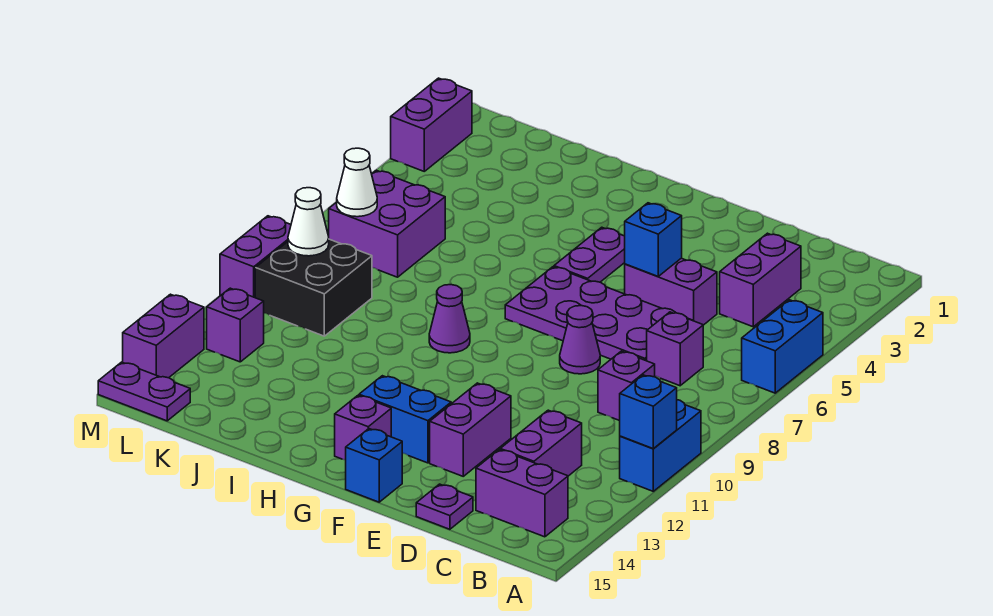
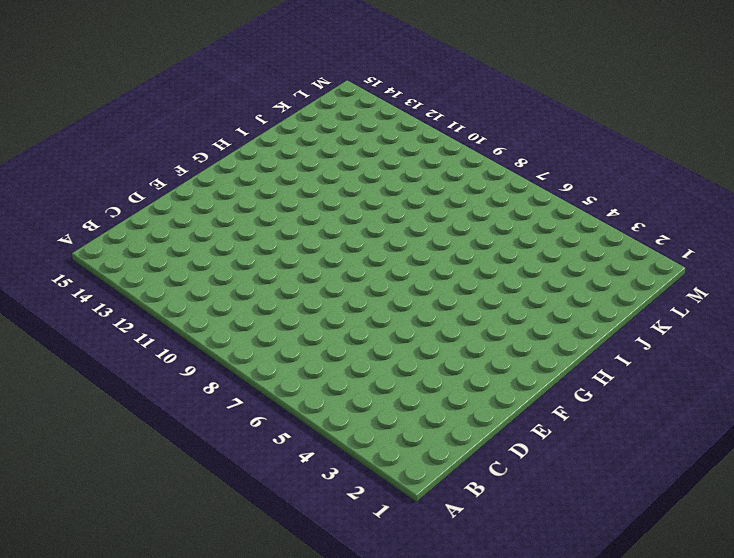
none -> blue 1x2 brick [742,300,823,393]
none -> blue 1x2 brick [620,400,701,491]
none -> purple 1x2 brick [476,450,568,537]

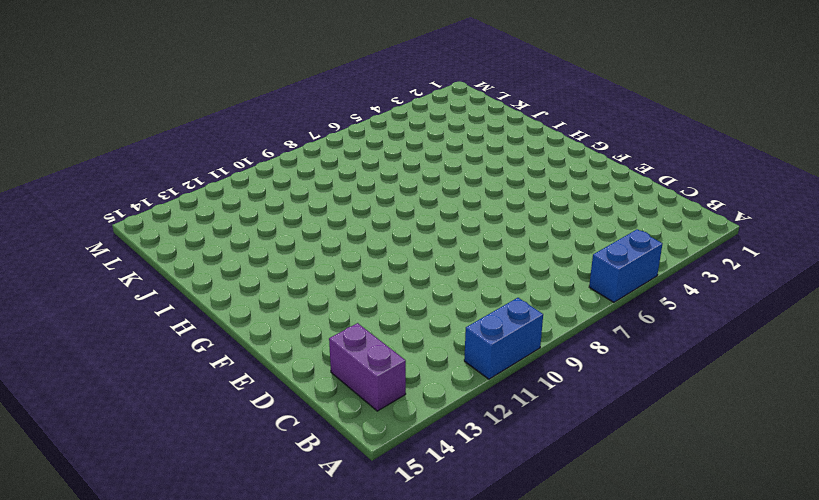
none -> purple 1x2 brick [720,233,801,327]
none -> purple 1x1 brick [647,312,703,386]
none -> purple 1x1 brick [598,351,655,421]

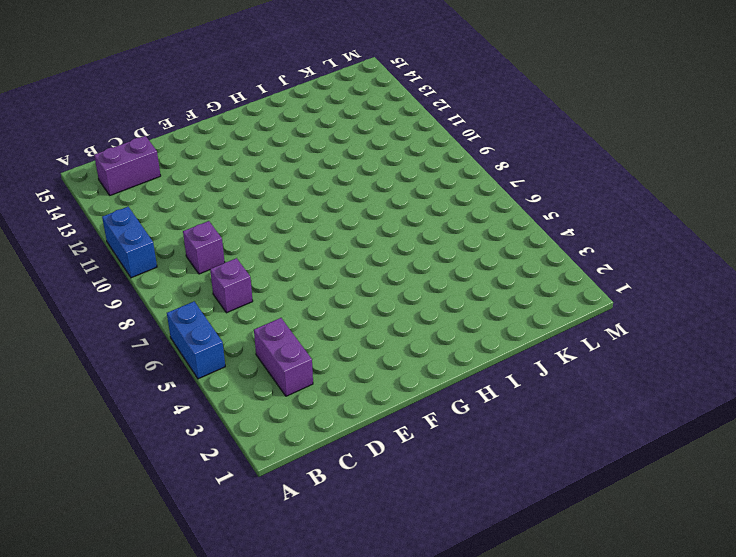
none -> purple 1x2 brick [500,410,582,476]
none -> purple 1x2 brick [625,258,717,325]
none -> purple 2x4 plate [505,267,691,361]

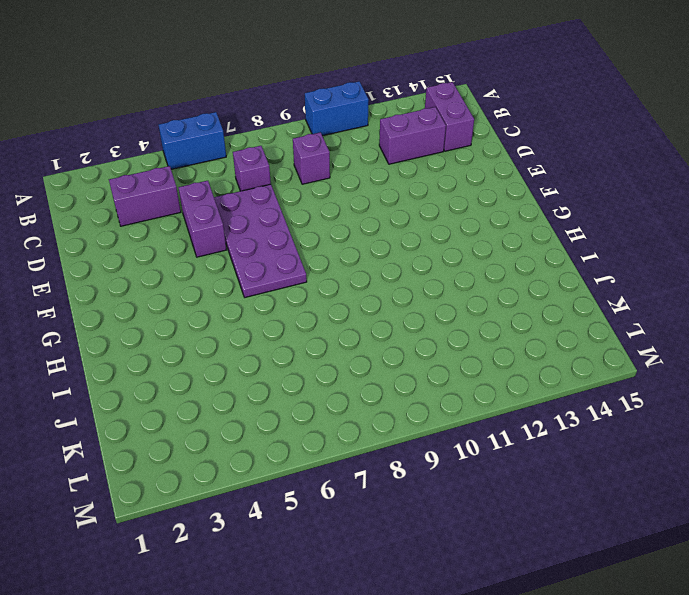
none -> purple 1x1 plate [416,484,473,529]
none -> purple 1x1 cone [560,306,600,374]
none -> purple 1x2 brick [430,383,511,476]

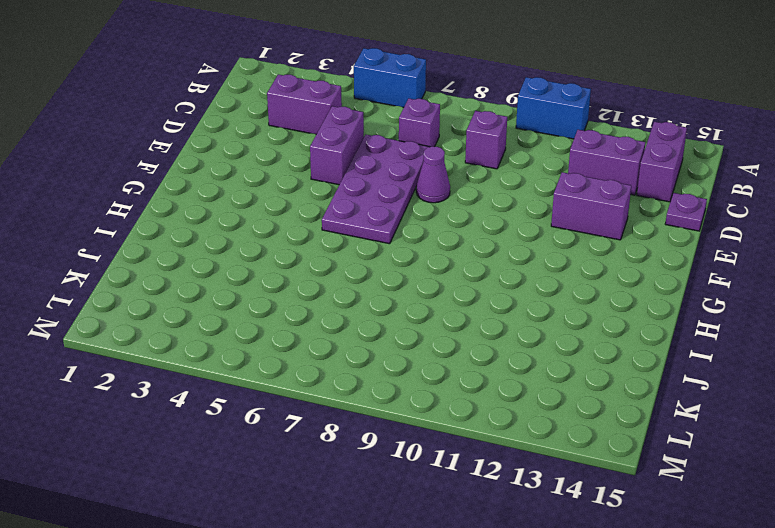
none -> blue 1x2 brick [359,376,451,463]
none -> blue 1x1 brick [346,429,402,502]
none -> purple 1x2 plate [554,227,625,282]

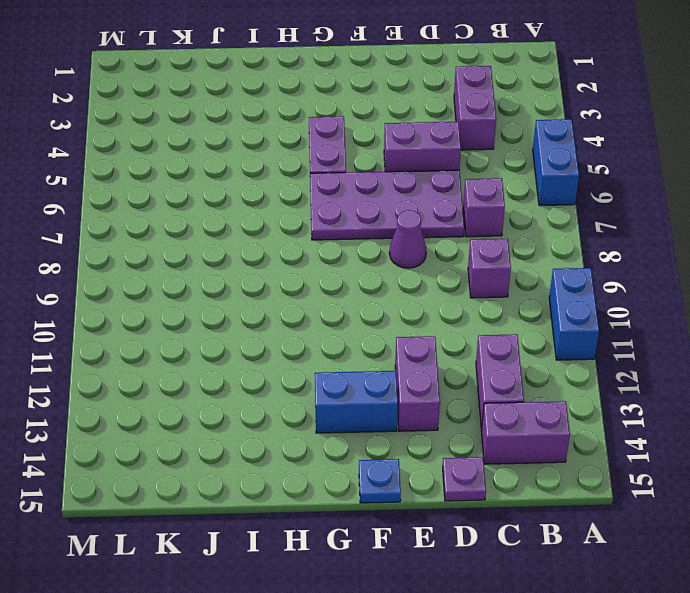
blue 1x1 plate [359,459,401,503] -> blue 1x1 brick [346,429,402,502]
none -> purple 1x1 brick [335,395,391,460]
none -> purple 1x1 cone [429,285,470,353]
none -> purple 2x2 brick [329,170,445,277]

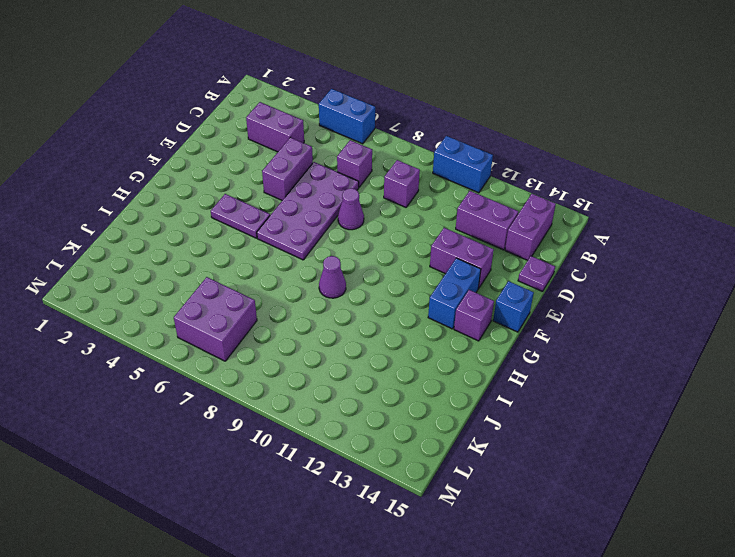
none -> black 2x2 brick [255,239,372,336]
none -> purple 1x1 brick [207,288,264,362]
none -> purple 1x2 plate [98,362,190,421]

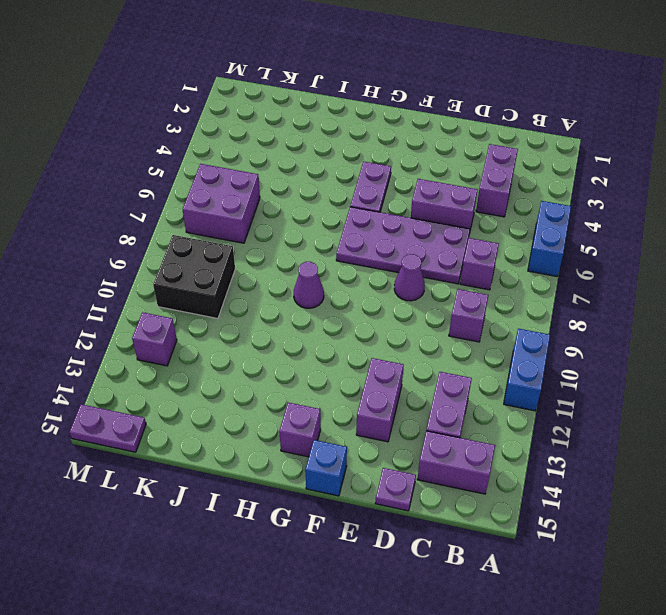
none -> blue 1x2 brick [359,376,451,463]
none -> purple 1x2 brick [391,78,472,171]
none -> purple 1x2 brick [220,216,291,298]

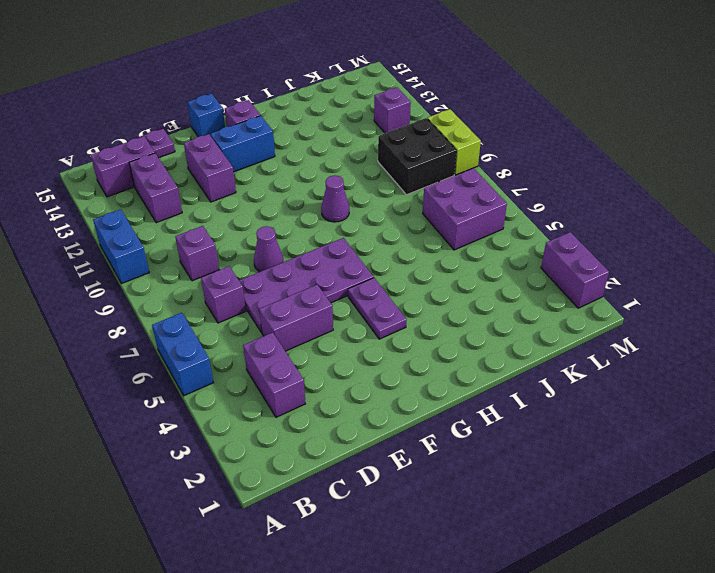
lime 1x2 brick [427,109,481,175] -> purple 1x2 brick [220,216,291,298]
none -> purple 1x2 plate [98,362,190,421]
none -> purple 1x2 brick [123,294,204,378]
none -> blue 1x1 brick [620,375,677,448]

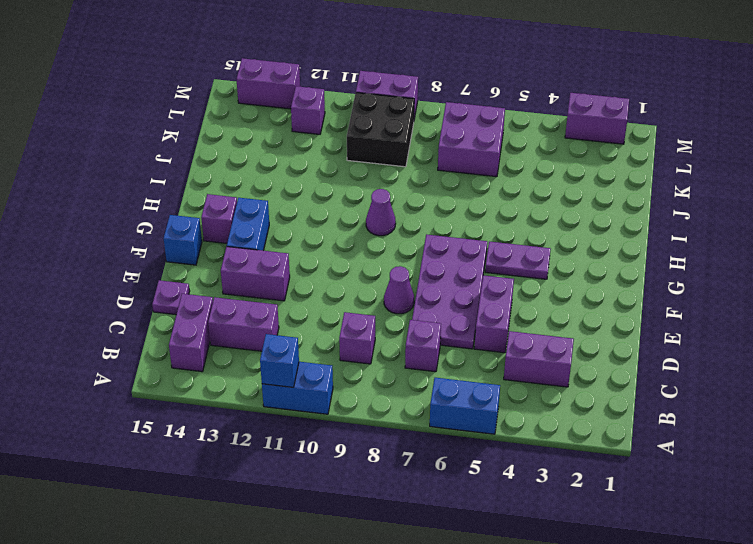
none -> purple 1x2 plate [98,362,190,421]
none -> blue 1x1 brick [625,203,682,276]
none -> white 1x1 cone [337,148,377,217]

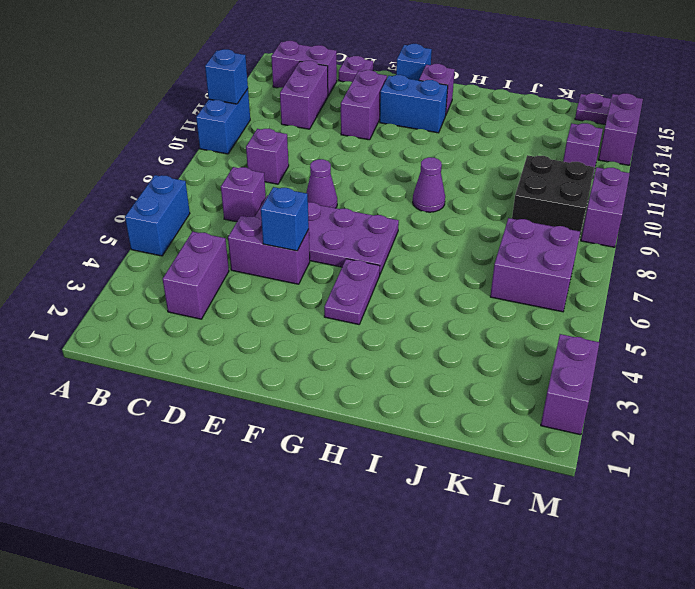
none -> white 1x1 cone [337,148,377,217]
none -> white 1x1 cone [288,188,329,256]

